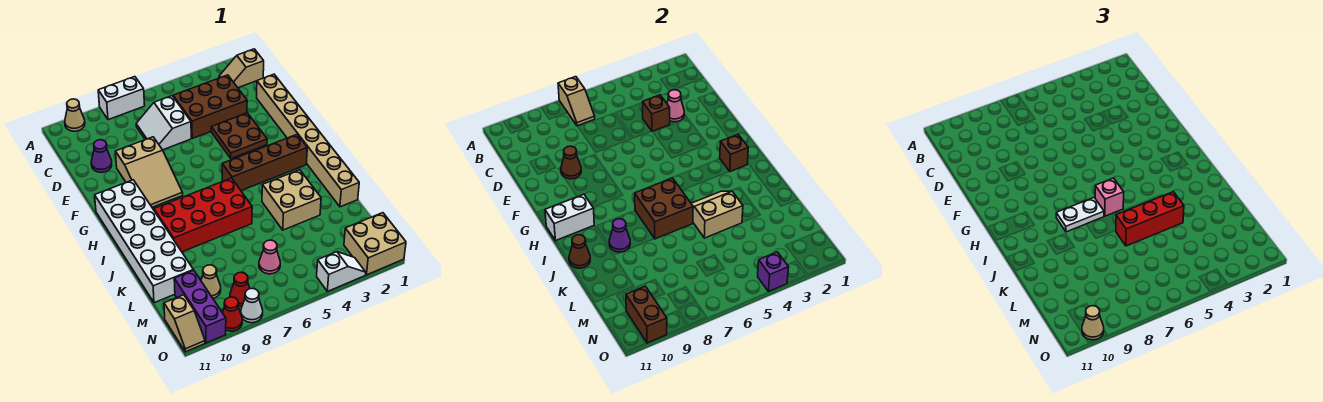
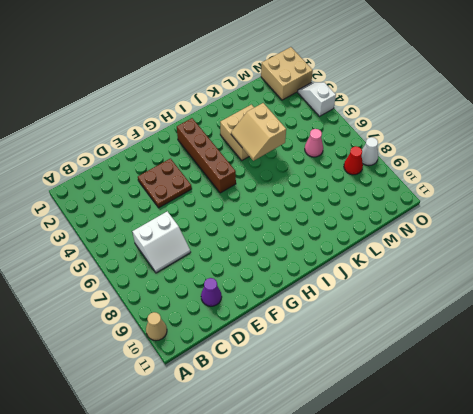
none -> white 1x2 brick [98,77,145,120]
none -> tan 1x2 slope [219,49,264,88]
none -> brown 2x3 brick [173,75,247,138]
none -> tan 1x8 brick [257,74,359,207]

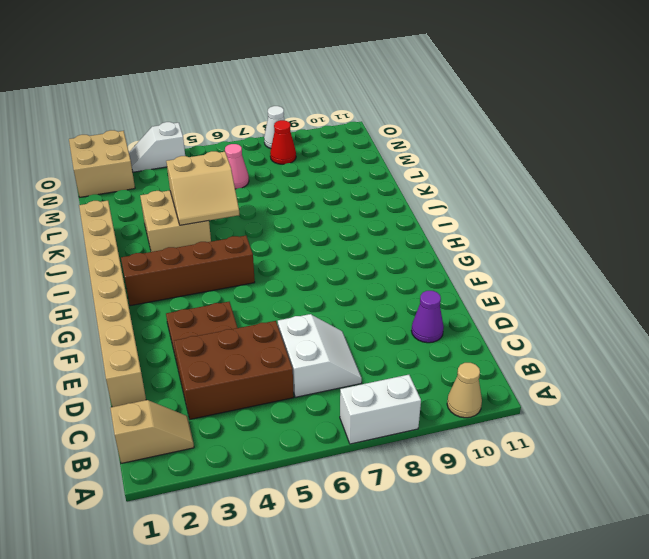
none -> tan 2x3 slope [116,137,183,207]
none -> white 2x6 brick [95,180,193,303]
none -> red 2x4 brick [154,178,252,252]
none -> tan 1x1 cone [201,265,221,298]

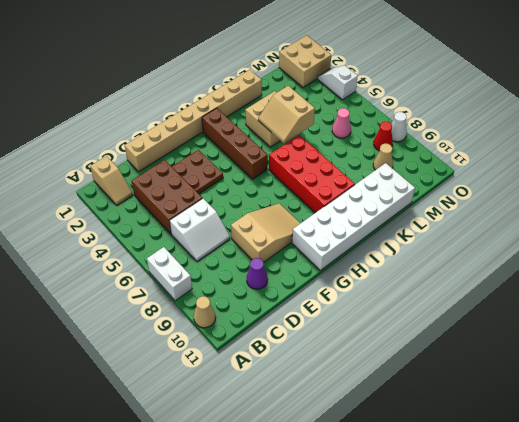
none -> purple 1x3 brick [174,270,226,343]
none -> tan 1x2 slope [164,295,205,352]
none -> red 1x1 cone [222,297,242,331]
none -> tan 1x2 slope [558,77,595,126]

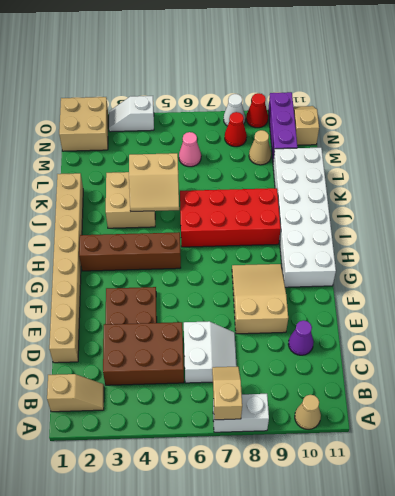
none -> pink 1x1 cone [667,90,684,122]
none -> brown 1x1 brick [642,95,670,131]
none -> brown 1x1 cone [561,146,581,179]
none -> brown 1x1 brick [720,135,748,172]

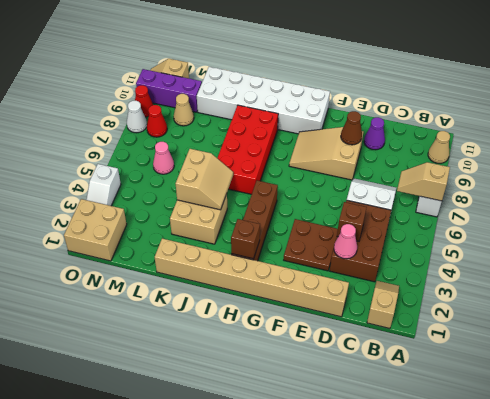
none -> white 1x2 brick [545,194,594,241]
none -> brown 2x2 brick [635,178,693,239]
none -> purple 1x1 cone [609,219,630,252]
none -> brown 1x1 cone [569,235,590,268]

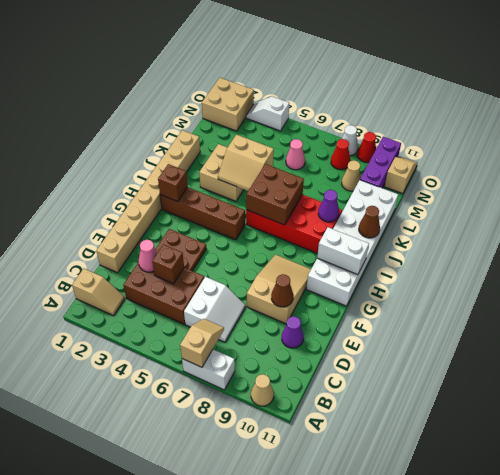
none -> brown 1x2 brick [626,286,667,343]
none -> purple 1x1 brick [758,252,789,291]
none -> pink 1x1 brick [1095,178,1124,216]
none -> white 1x2 plate [1056,198,1104,232]

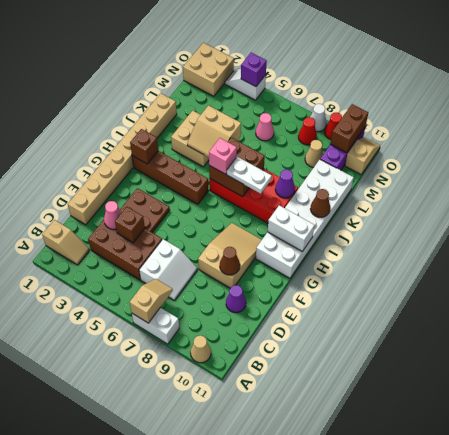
none -> red 1x3 brick [1116,192,1184,246]
none -> tan 1x1 cone [1082,306,1104,340]

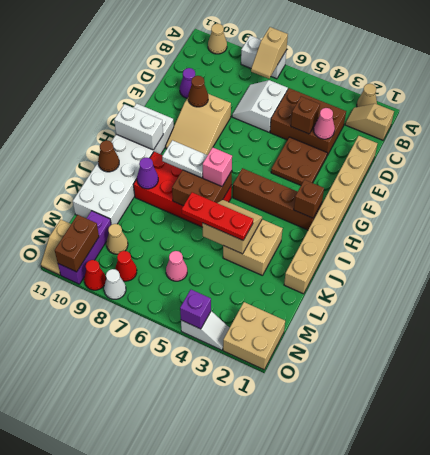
tan 1x1 cone [357,84,377,107] -> tan 1x1 cone moved to [1082,306,1104,340]
red 1x3 plate [182,192,253,240] -> red 1x3 brick [1116,192,1184,246]

